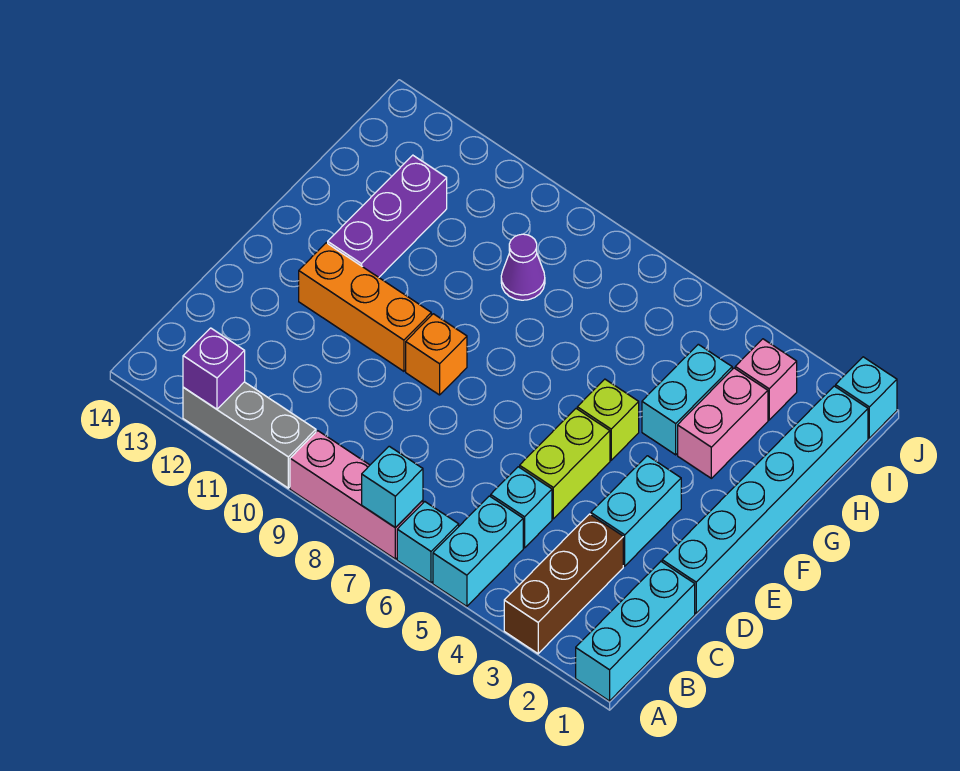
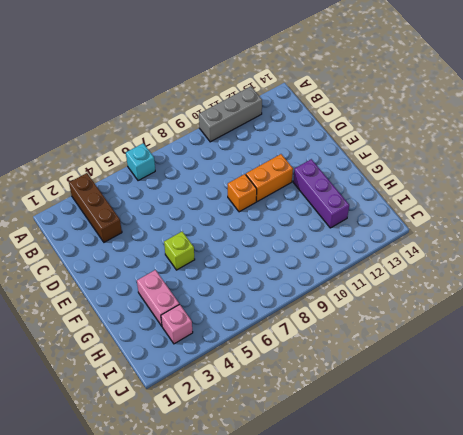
orange 1x2 brick [246,154,293,202] -> orange 1x3 brick [299,243,431,371]
none -> cyan 1x3 brick [576,562,695,701]
none -> cyan 1x2 brick [433,496,523,606]
none -> pink 1x3 brick [290,431,423,559]

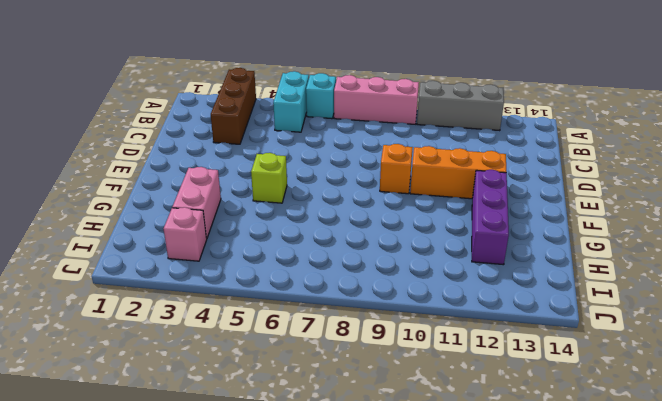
none -> cyan 1x3 brick [576,562,695,701]
none -> cyan 1x1 brick [491,467,552,548]
none -> cyan 1x6 brick [662,386,868,613]

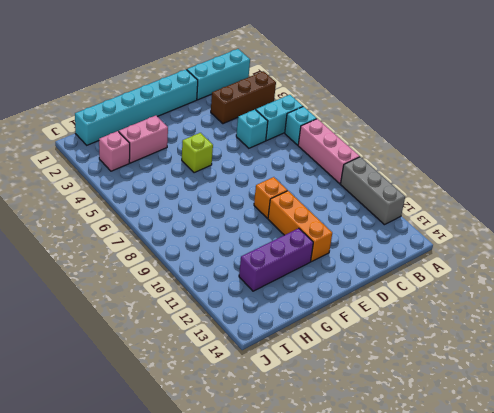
none -> cyan 1x2 brick [591,456,681,566]
none -> lime 1x2 brick [520,409,610,519]
none -> cyan 1x2 brick [642,344,732,455]

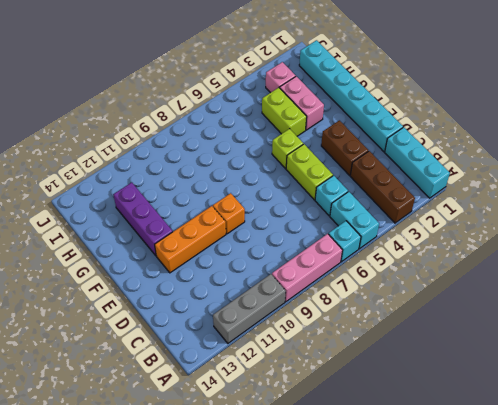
brown 1x2 brick [321,120,368,175] -> cyan 1x2 brick [591,456,681,566]
lime 1x2 brick [262,88,307,136] -> cyan 1x2 brick [642,344,732,455]
none -> purple 1x1 cone [501,234,545,300]
none -> cyan 1x1 brick [836,357,897,438]
none -> cyan 1x1 brick [362,446,423,528]

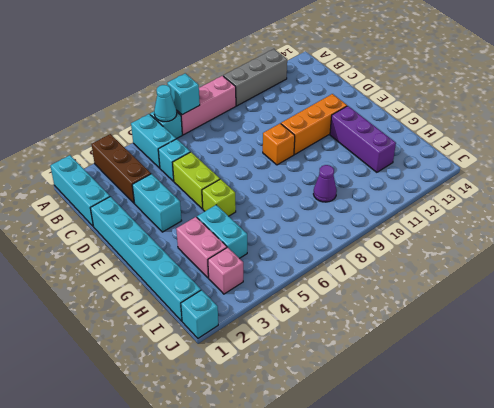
cyan 1x1 cone [154,85,177,122] -> none
none -> purple 1x1 brick [183,328,245,409]

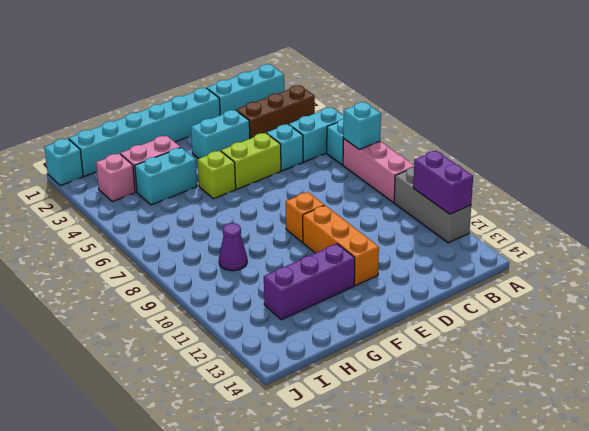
purple 1x2 brick [413,151,473,214] -> purple 1x1 brick [183,328,245,409]

